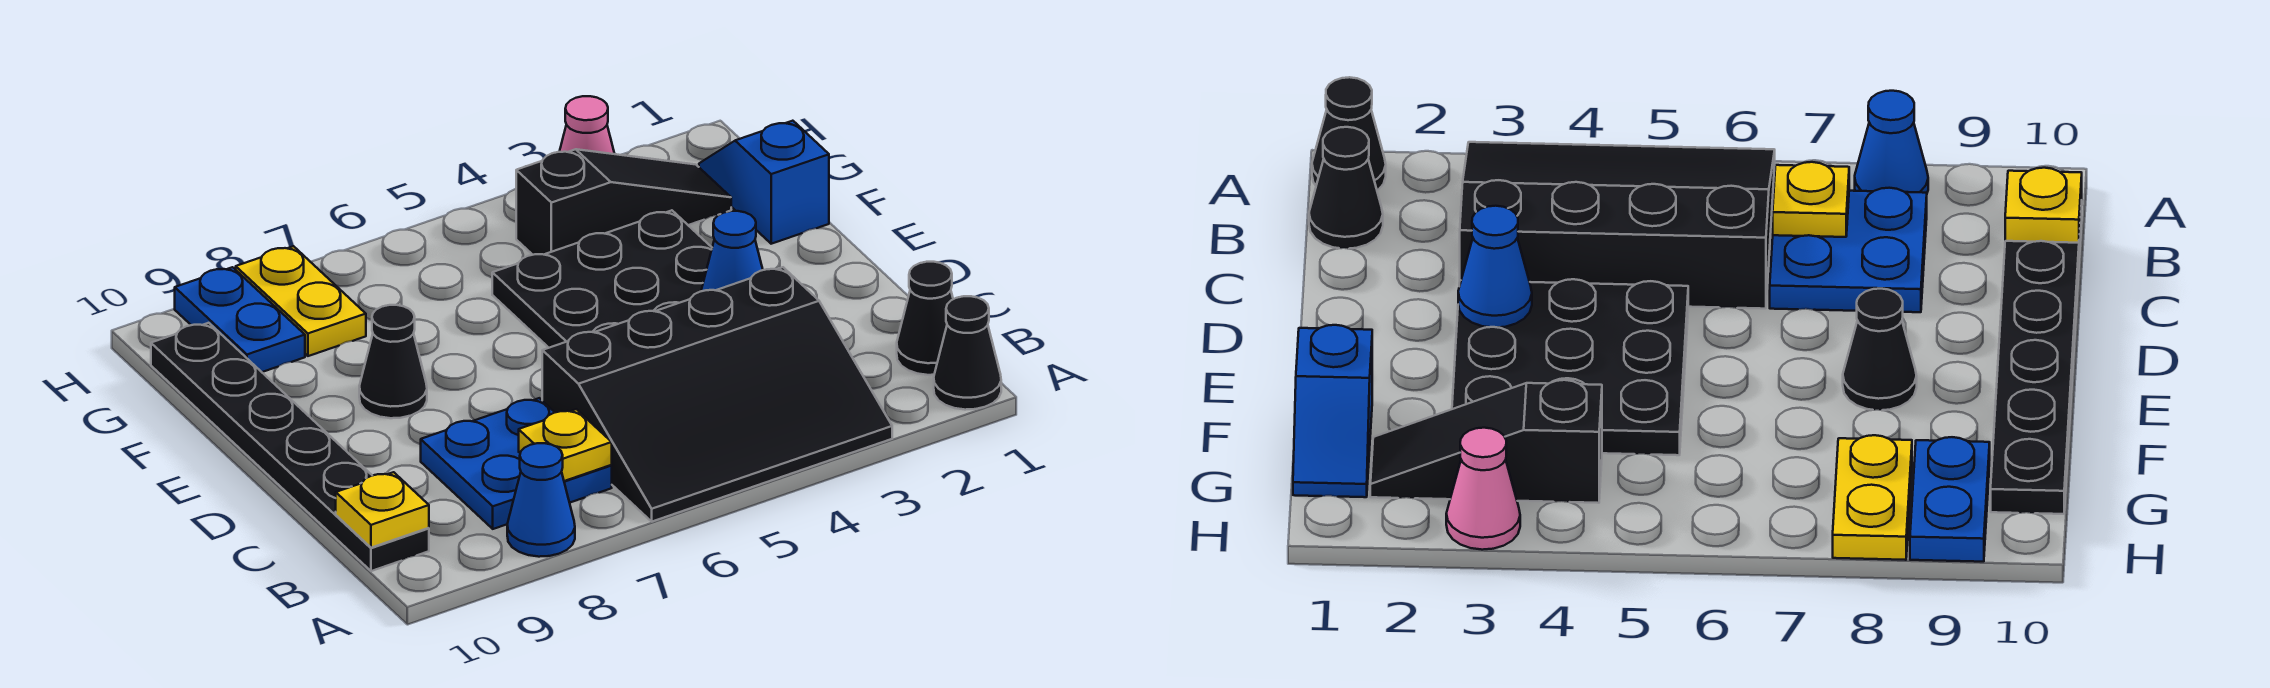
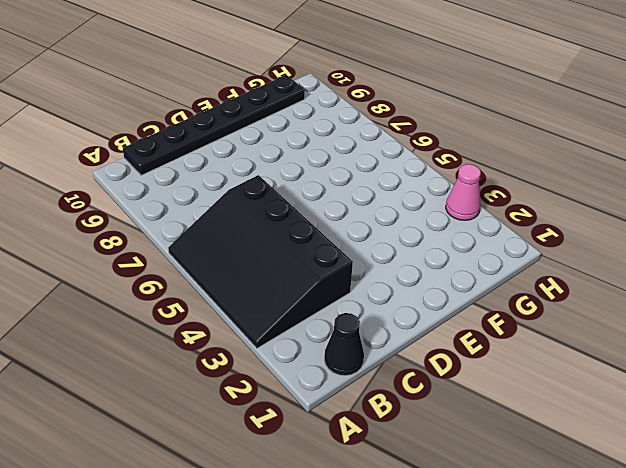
none -> black 1x1 cone [934,296,1001,410]
none -> blue 1x1 cone [507,443,575,557]
none -> blue 2x2 plate [421,398,612,529]

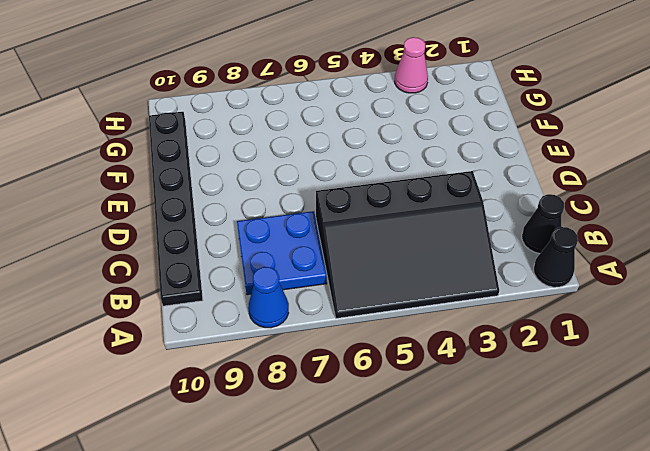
none -> black 3x3 plate [492,210,712,348]
none -> black 1x1 cone [359,305,427,418]
none -> blue 1x2 slope [699,121,829,244]

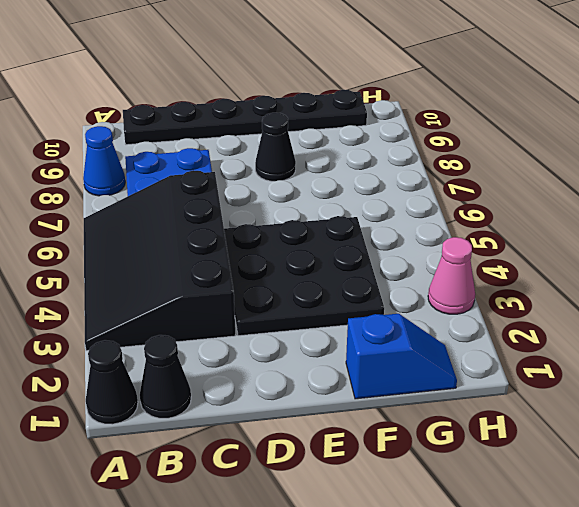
none -> black 1x3 slope [516,149,731,255]
none -> yellow 1x2 plate [236,246,366,356]
none -> blue 1x2 plate [175,267,305,372]

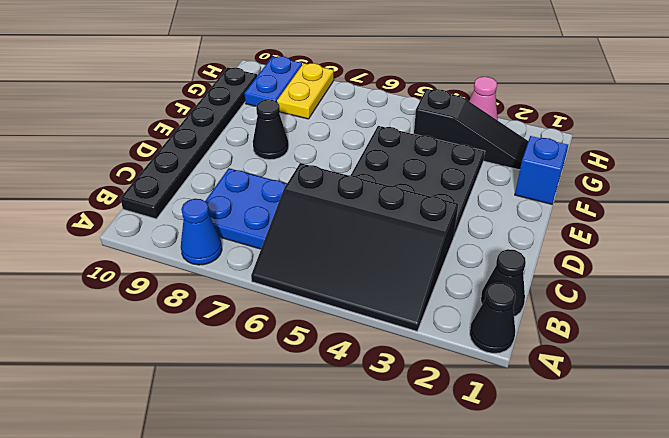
none -> yellow 1x1 plate [519,409,612,481]
none -> yellow 1x1 plate [336,472,429,548]
none -> blue 1x1 cone [701,211,763,291]

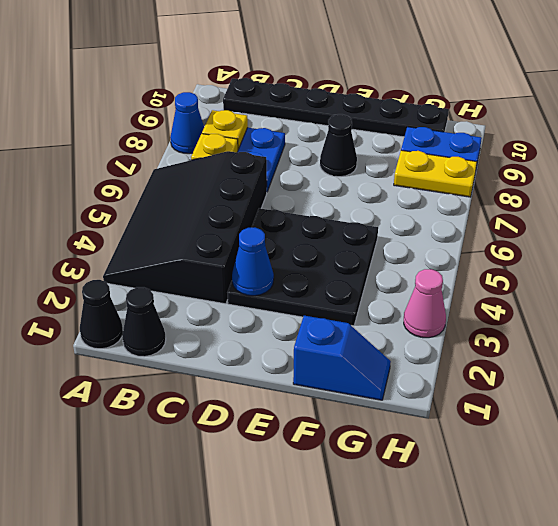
yellow 1x1 plate [202,110,248,149] -> yellow 1x1 plate moved to [336,472,429,548]
none -> black 1x3 slope [516,149,731,255]

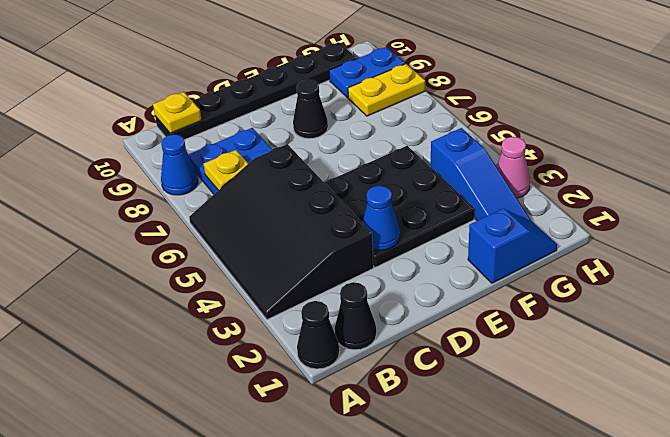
blue 1x3 slope [431,128,531,221] -> black 1x3 slope [516,149,731,255]

